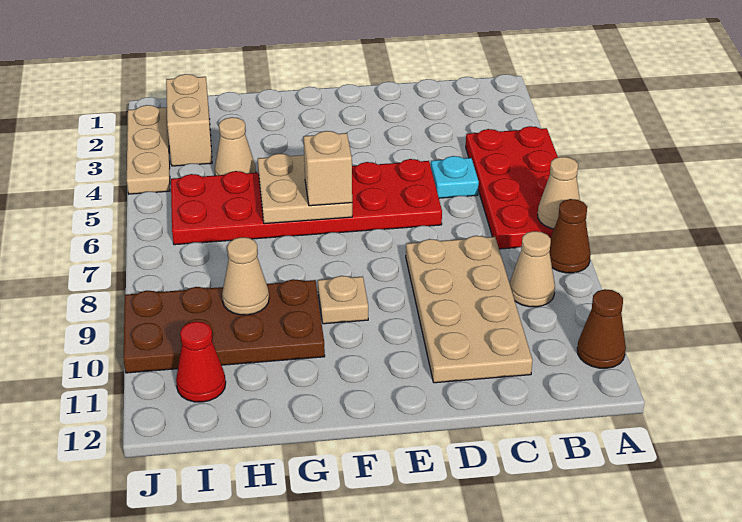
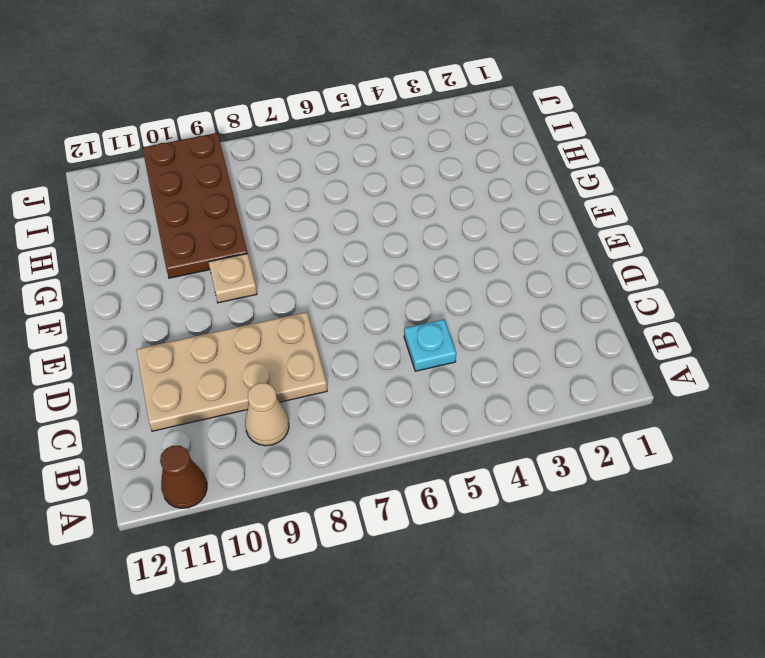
none -> red 2x4 plate [466,126,558,249]
none -> brown 1x1 cone [550,199,591,273]
none -> red 2x6 plate [171,159,442,245]

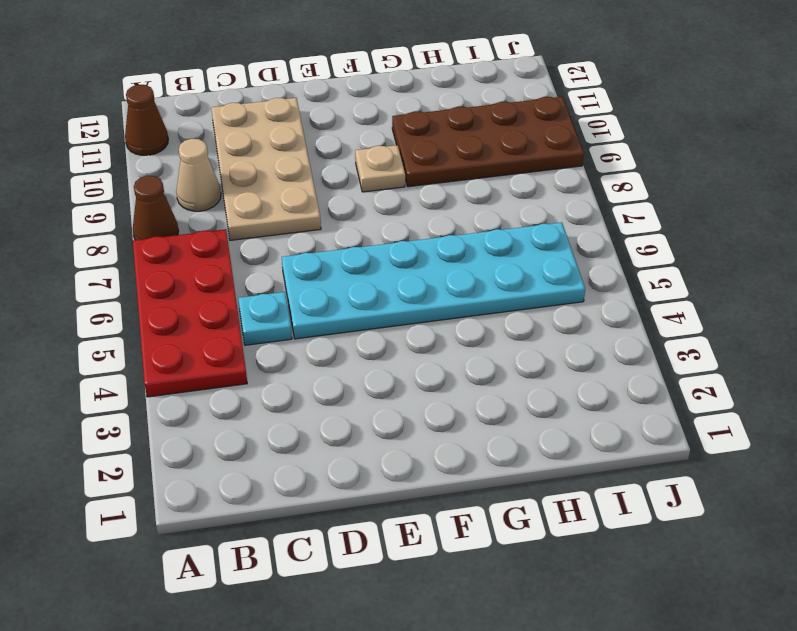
cyan 2x6 plate [282,222,585,339] -> red 2x6 plate [171,159,442,245]
none -> tan 1x1 cone [215,117,256,176]
none -> tan 1x2 brick [166,74,212,166]
none -> red 1x1 cone [176,321,226,402]

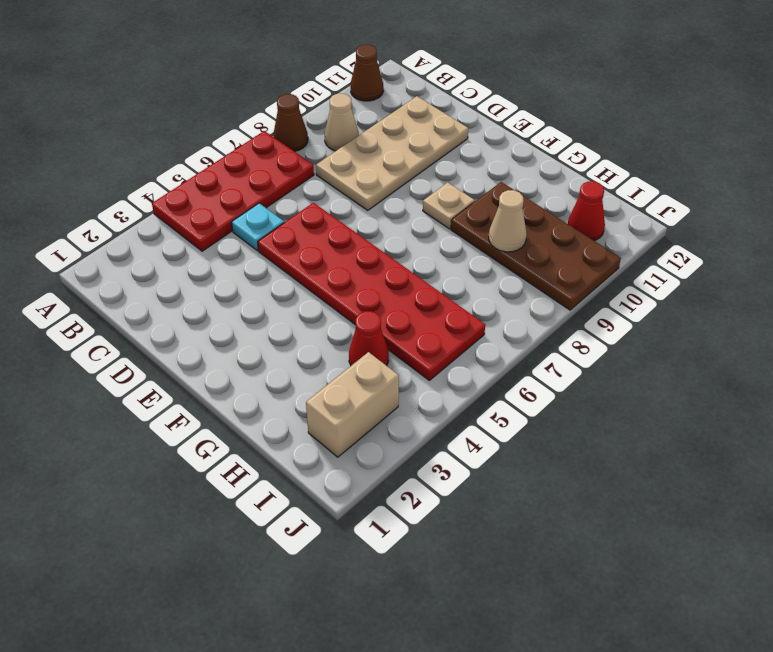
red 1x1 cone [349,311,389,366] -> tan 1x1 cone [215,117,256,176]
none -> tan 1x3 plate [127,105,170,194]
none -> tan 1x1 cone [538,157,580,229]
none -> tan 2x2 plate [258,154,352,224]

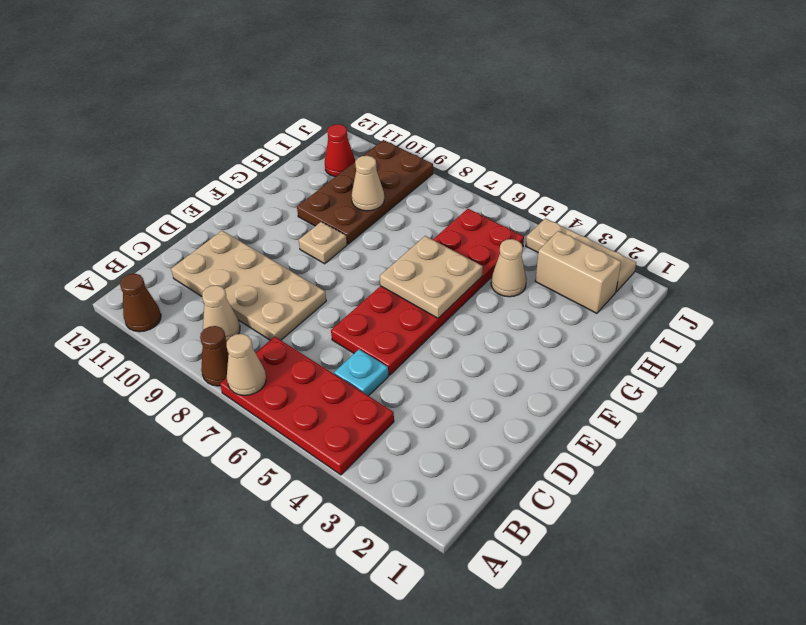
none -> tan 1x1 brick [304,131,352,206]

